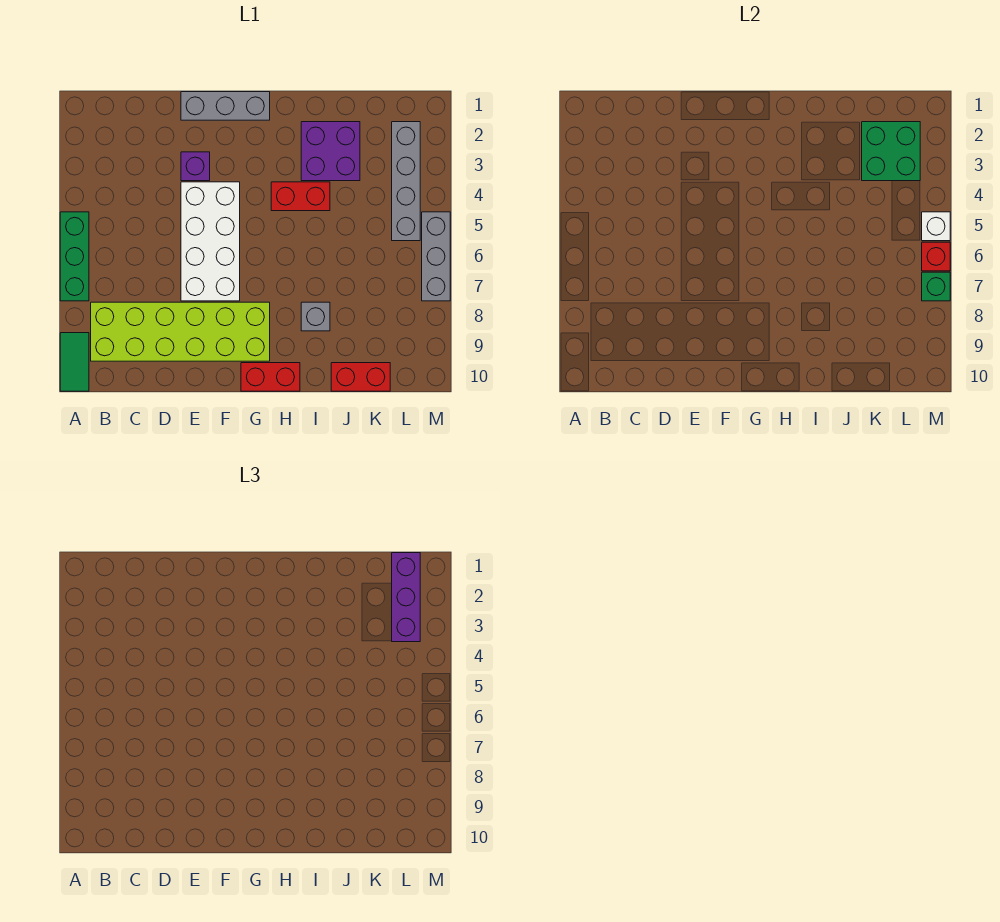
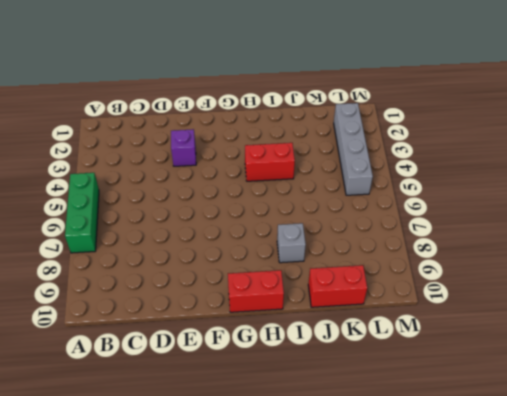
none -> green 1x2 tile [60,333,89,391]
none -> lime 2x6 brick [91,302,270,361]
none -> grey 1x3 brick [181,92,270,120]

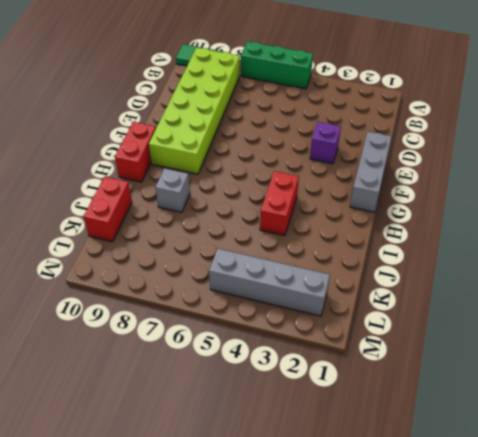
none -> white 2x4 brick [181,182,240,301]
none -> purple 2x2 brick [301,122,360,181]
none -> grey 1x3 brick [422,212,450,301]

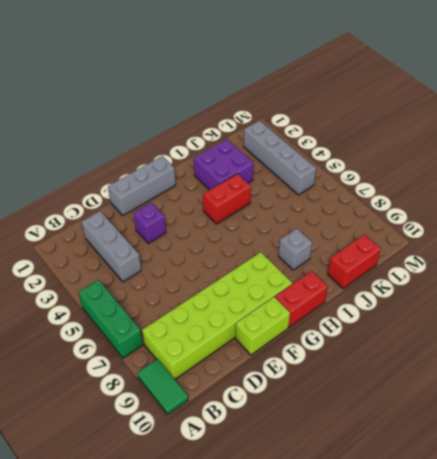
grey 1x3 brick [82,211,141,282] -> grey 1x3 brick moved to [422,212,450,301]
lime 1x2 brick [235,297,290,355] -> none
none -> white 2x4 brick [181,182,240,301]
none -> green 2x2 brick [862,122,920,181]
none -> white 1x1 brick [922,212,950,241]

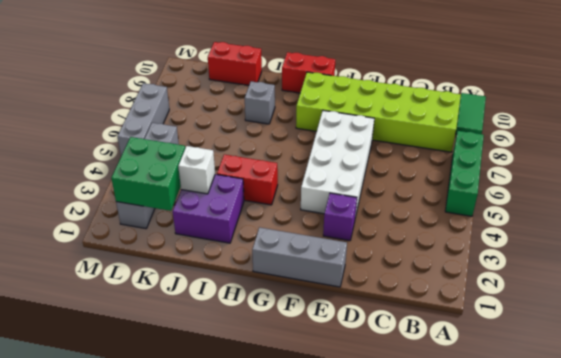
white 1x1 brick [178,146,215,194] -> white 1x1 brick moved to [922,212,950,241]
none -> red 1x1 brick [922,242,950,271]
none -> green 1x1 brick [922,272,950,301]
none -> purple 1x3 brick [392,553,420,642]

